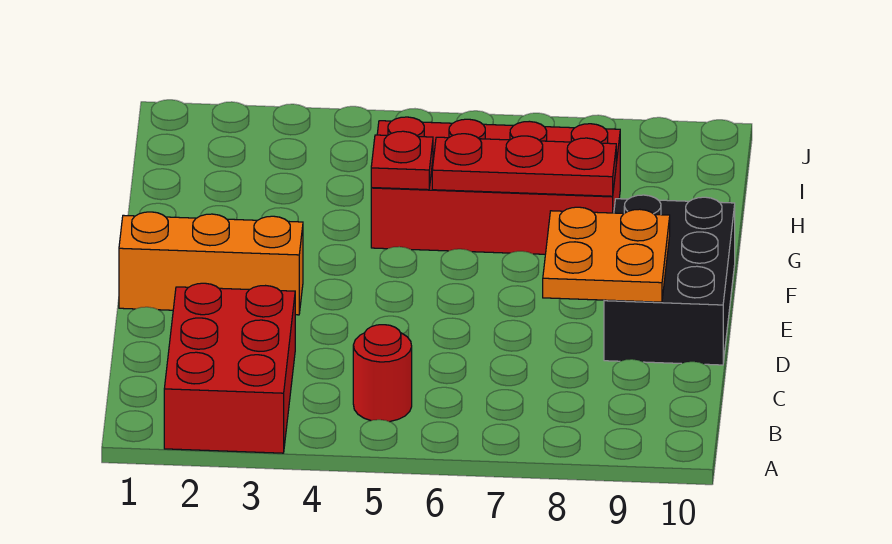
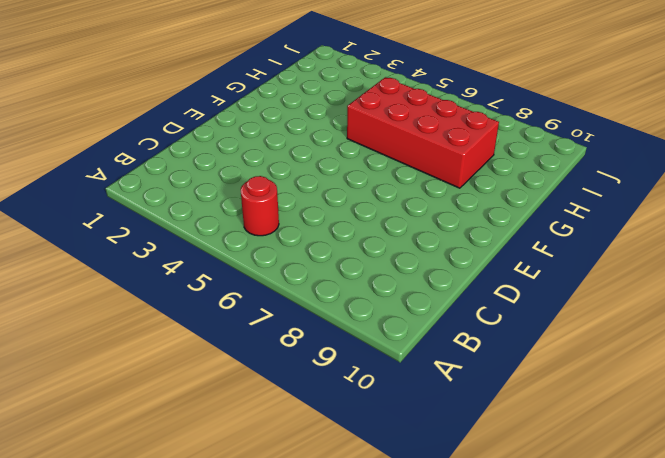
none -> red 2x3 brick [164,283,295,453]
none -> black 2x3 brick [604,195,735,365]

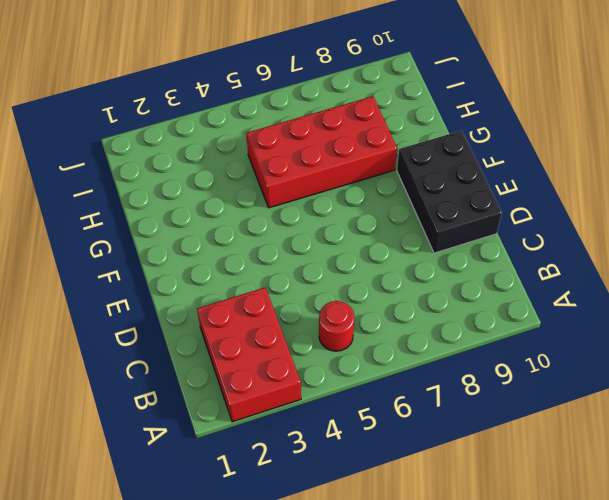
none -> orange 1x3 brick [119,212,303,315]
none -> orange 2x2 plate [543,207,670,302]

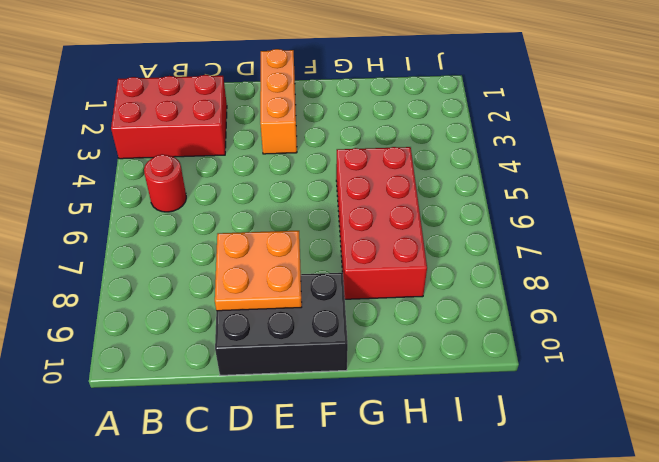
none -> red 1x1 plate [371,131,433,190]
none -> red 1x3 plate [432,134,616,196]

